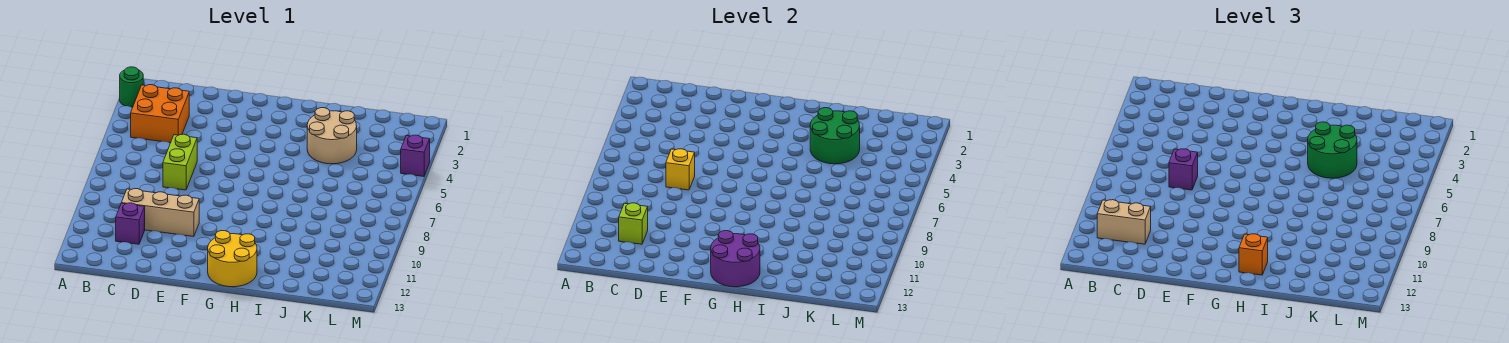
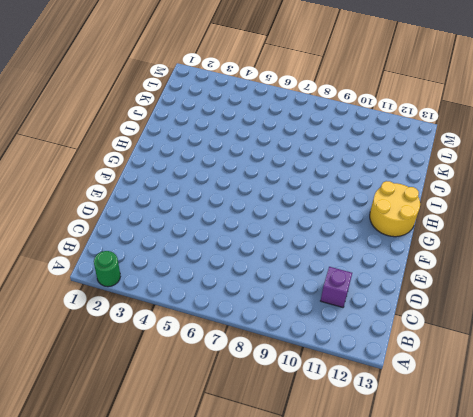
none -> orange 2x2 brick [131,85,189,143]
none -> tan 1x3 brick [122,189,199,237]
none -> lime 1x2 brick [163,134,197,190]

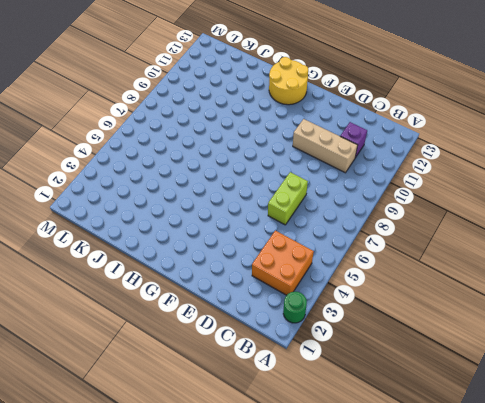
none -> tan 2x2 round brick [307,108,357,164]
none -> purple 1x1 brick [401,135,430,176]
none -> lime 1x1 brick [619,203,648,244]

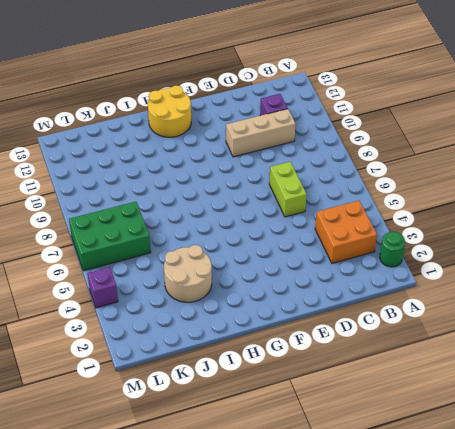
green 2x3 brick [69,202,151,271] -> none
none -> lime 1x1 brick [619,203,648,244]
none -> yellow 1x1 brick [666,149,695,190]
none -> purple 2x2 round brick [711,231,760,287]

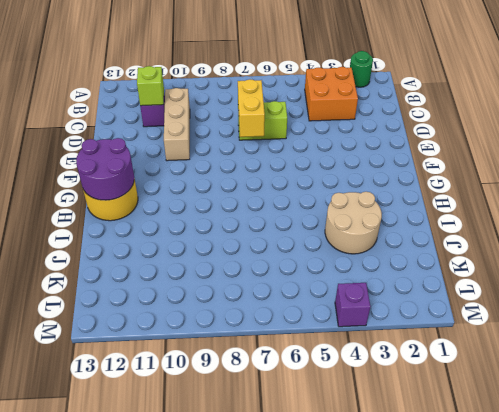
yellow 1x2 brick [238,79,265,137] -> yellow 1x1 brick [666,149,695,190]
none -> green 2x2 round brick [810,108,860,164]
none -> tan 1x2 brick [1097,200,1151,244]
none -> purple 1x1 brick [1169,149,1198,190]

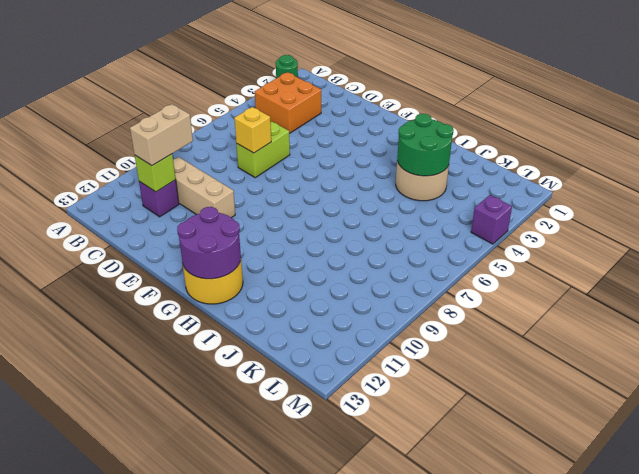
tan 1x2 brick [130,104,193,166] -> tan 1x2 brick turned to [1097,200,1151,244]
none -> purple 1x1 brick [1169,149,1198,190]
none -> orange 1x1 brick [1239,234,1268,275]
none -> green 2x2 round brick [1308,122,1357,178]

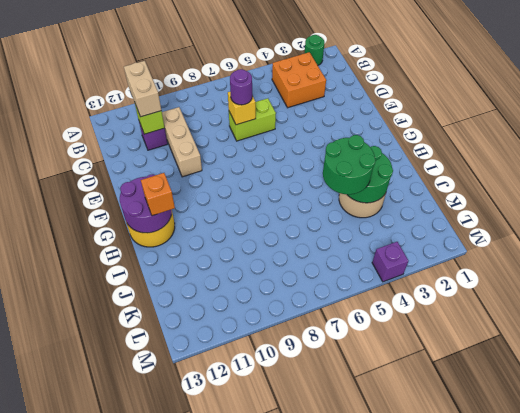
purple 1x1 round brick [230,69,252,105] -> purple 1x1 brick [1169,149,1198,190]

